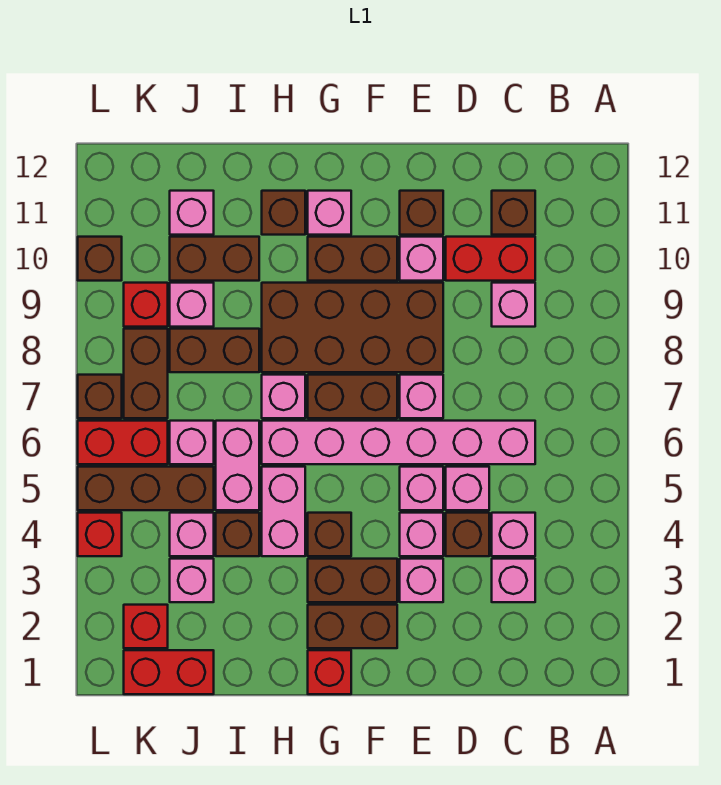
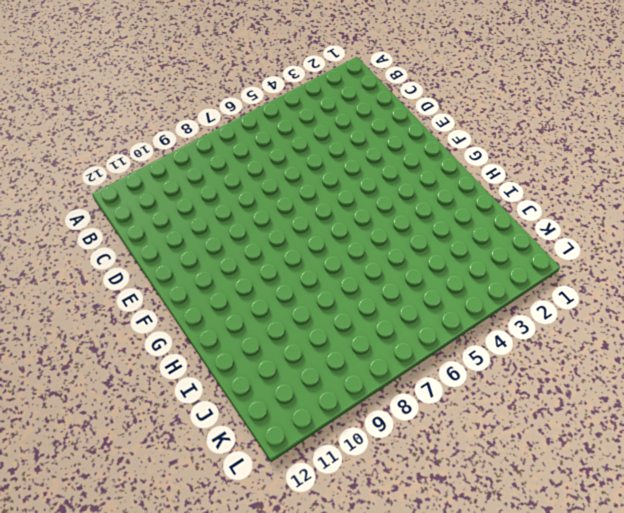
none -> pink 1x1 brick [492,559,535,602]
none -> pink 1x1 brick [492,513,535,556]
none -> pink 1x6 brick [262,421,535,464]
none -> pink 1x1 brick [492,283,535,327]

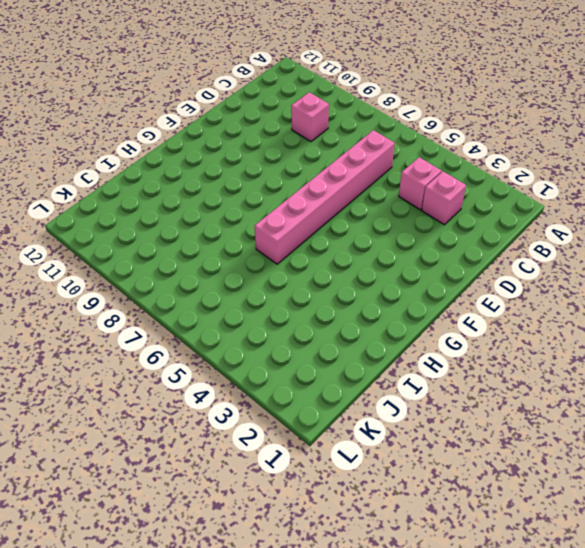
none -> red 1x2 brick [446,237,535,281]
none -> brown 1x1 brick [492,191,535,235]
none -> brown 1x1 brick [446,513,489,556]
none -> pink 1x1 brick [446,467,489,510]

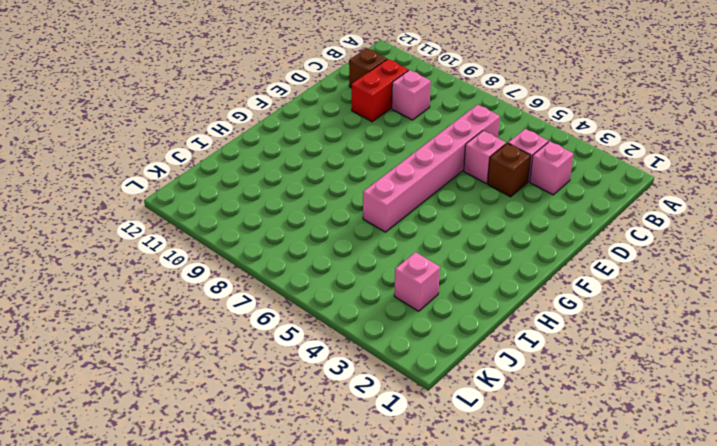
none -> pink 1x1 brick [400,559,443,602]
none -> pink 1x1 brick [400,513,443,556]
none -> pink 1x1 brick [400,467,443,510]
none -> pink 1x1 brick [400,375,443,418]

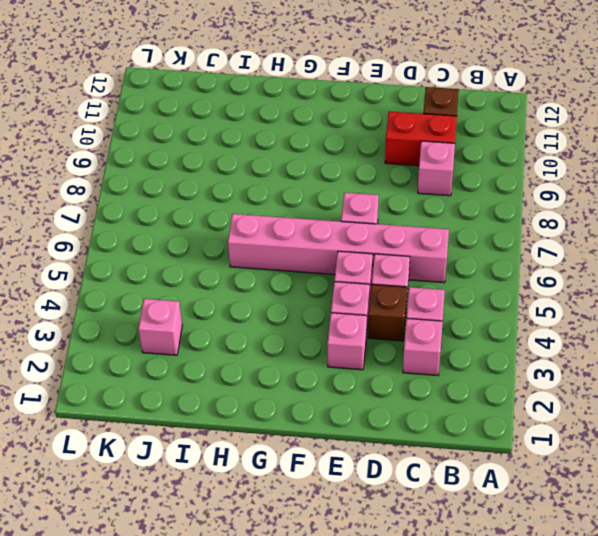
none -> brown 2x4 brick [262,283,443,372]
none -> pink 1x1 brick [400,237,443,281]
none -> brown 1x1 brick [400,191,443,235]
none -> brown 1x2 brick [308,605,397,648]

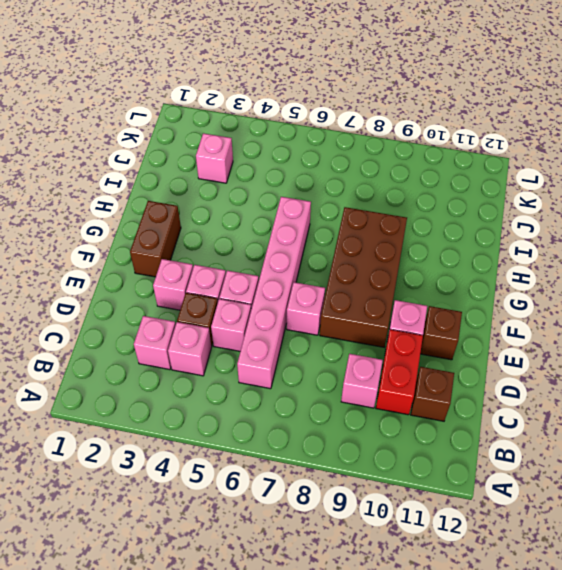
none -> brown 1x2 brick [308,559,397,602]
none -> brown 1x2 brick [308,375,397,418]
none -> brown 1x2 brick [308,237,397,281]
none -> red 1x1 brick [308,650,351,694]

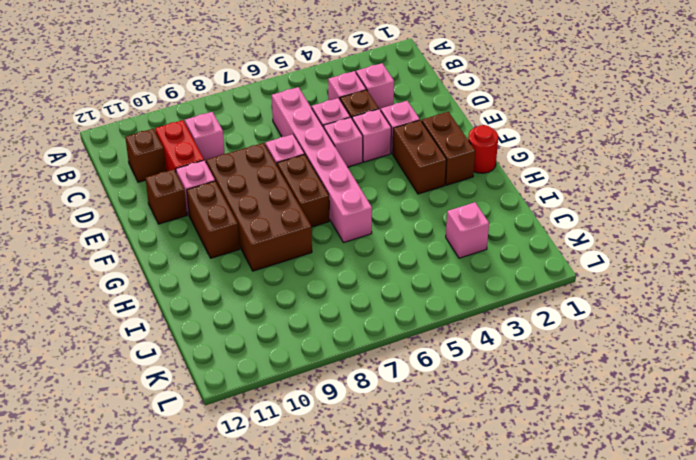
red 1x1 round brick [468,125,498,173] -> red 1x1 brick [308,650,351,694]
none -> brown 1x1 brick [308,513,351,556]
none -> pink 1x1 brick [308,191,351,235]
none -> pink 1x2 brick [262,467,305,556]
none -> pink 1x1 brick [262,375,305,418]

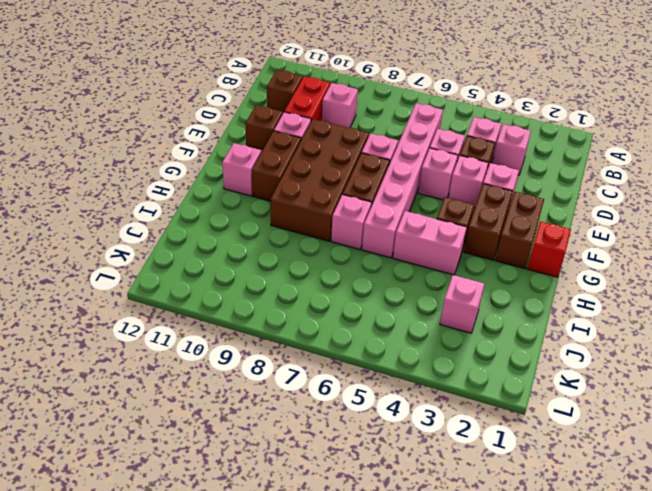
none -> brown 1x1 brick [262,191,305,235]
none -> brown 1x1 brick [216,513,259,556]
none -> pink 1x2 brick [216,421,259,510]
none -> brown 1x2 brick [170,329,259,372]

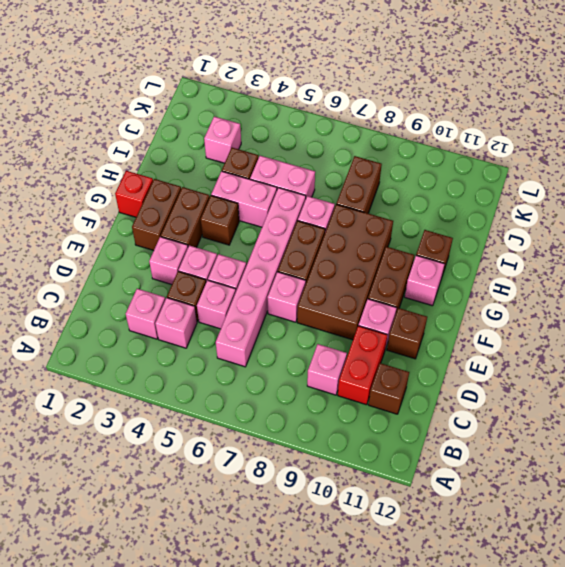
none -> brown 1x2 brick [170,237,259,281]
none -> red 1x2 brick [124,650,214,694]
none -> pink 1x1 brick [170,513,214,556]
none -> brown 1x3 brick [78,467,214,510]

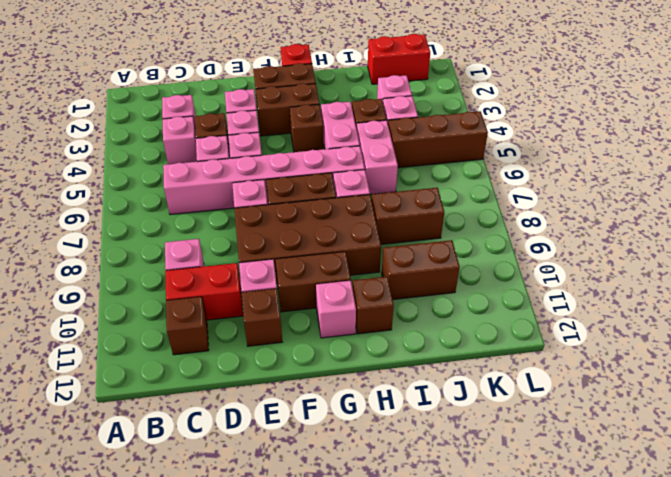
none -> pink 1x1 brick [170,421,214,464]
none -> pink 1x1 brick [170,283,214,327]
none -> pink 1x1 brick [170,191,214,235]
none -> red 1x1 brick [124,605,168,648]

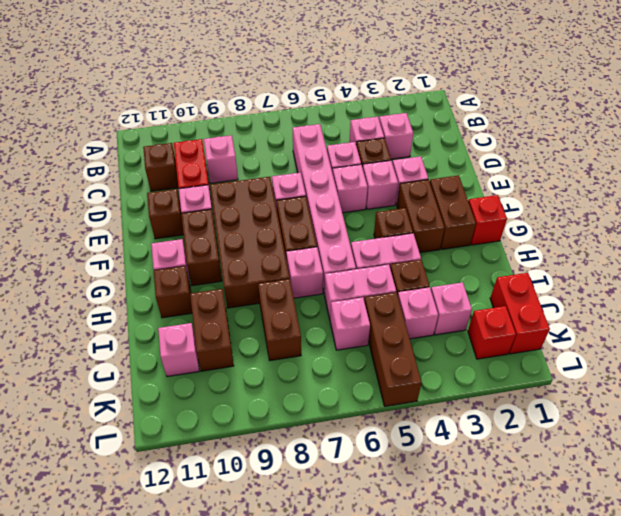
none -> pink 1x1 brick [170,283,214,327]
none -> red 1x2 brick [78,421,168,464]
none -> brown 1x2 brick [124,329,168,418]
none -> red 1x1 brick [124,283,168,327]

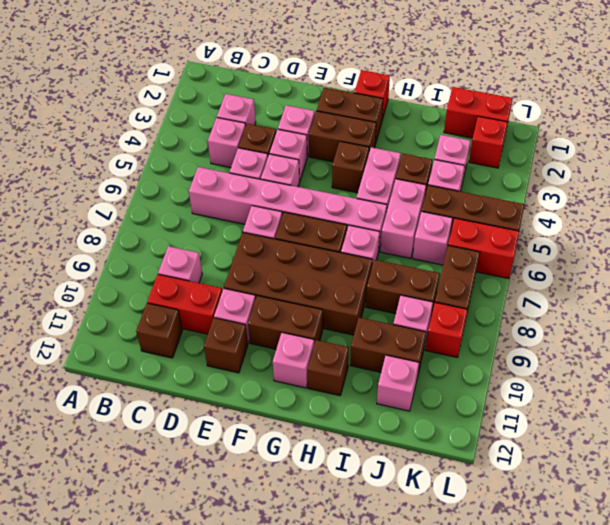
none -> red 1x1 brick [78,513,122,556]
none -> brown 1x1 brick [78,375,122,418]
none -> brown 1x1 brick [78,237,122,281]

